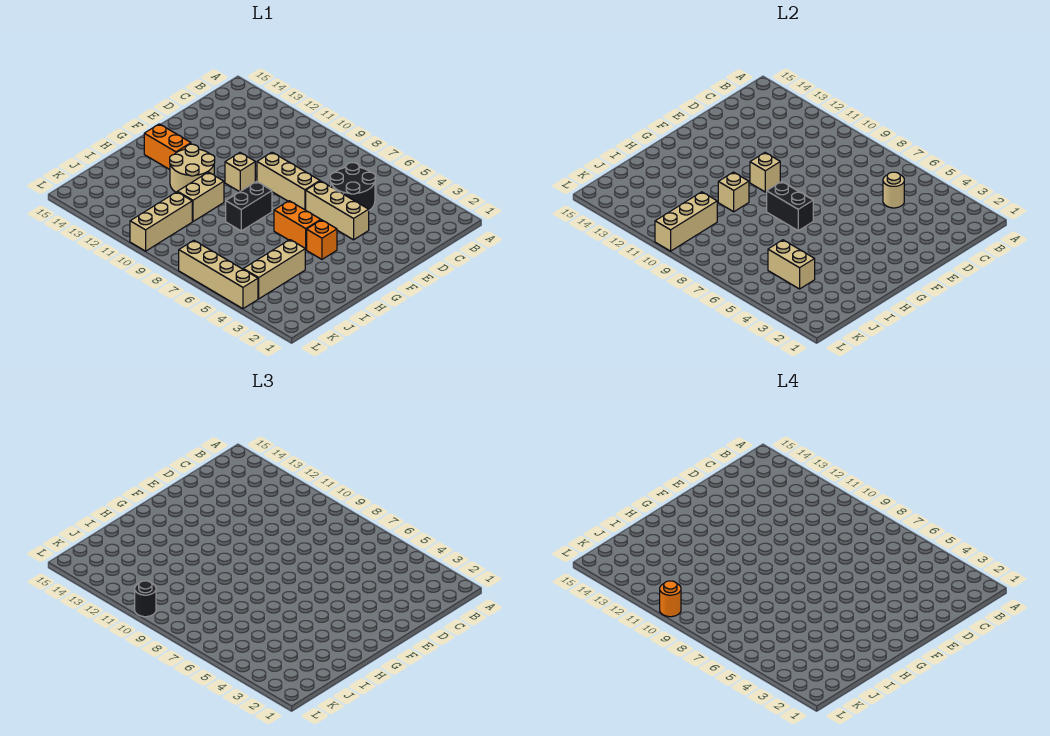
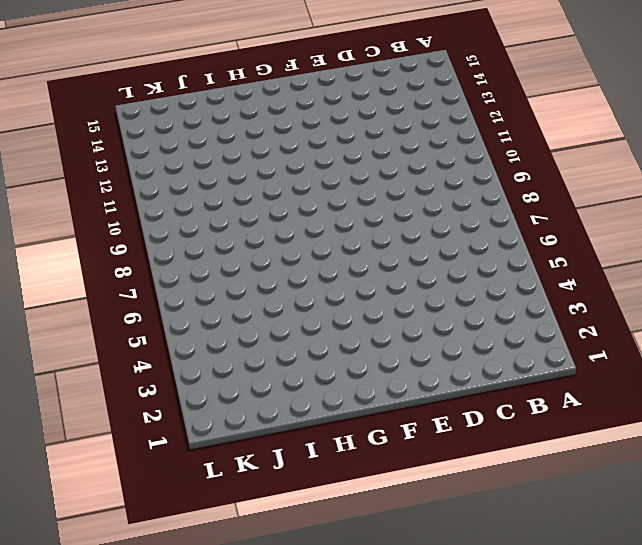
none -> black 2x2 round brick [330,163,375,210]
none -> tan 1x3 brick [306,181,369,240]
none -> tan 1x3 brick [257,152,320,210]

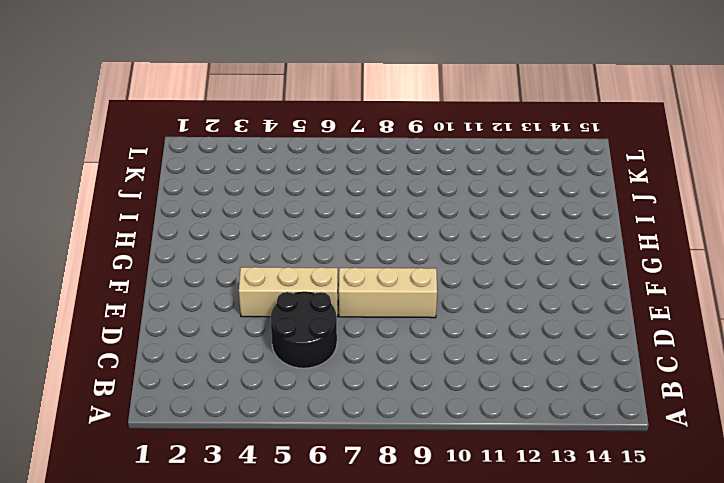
none -> tan 1x1 brick [225,153,255,192]
none -> orange 1x1 brick [307,220,337,259]
none -> orange 1x2 brick [274,201,321,250]

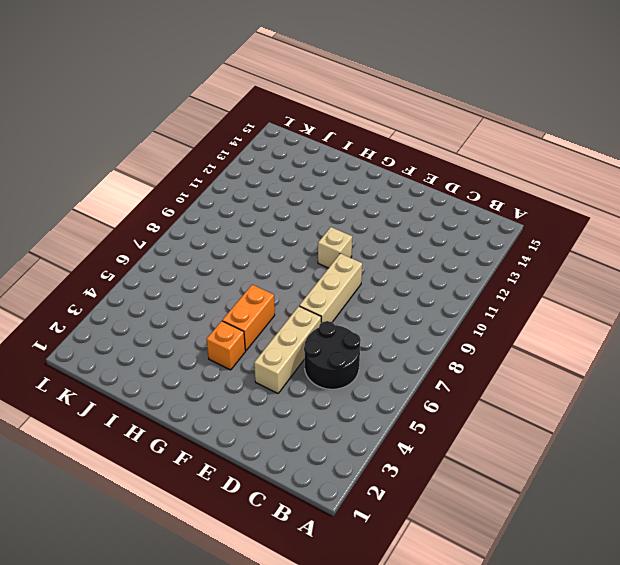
none -> black 1x2 brick [226,181,272,231]
none -> tan 2x2 round brick [170,144,215,192]
none -> orange 1x2 brick [144,124,191,170]

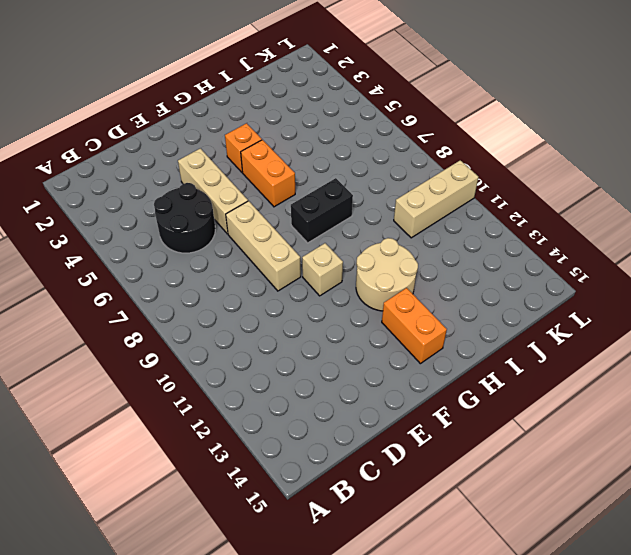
none -> tan 1x2 brick [178,172,224,222]
none -> tan 1x3 brick [243,240,305,299]
none -> tan 1x4 brick [179,240,258,309]

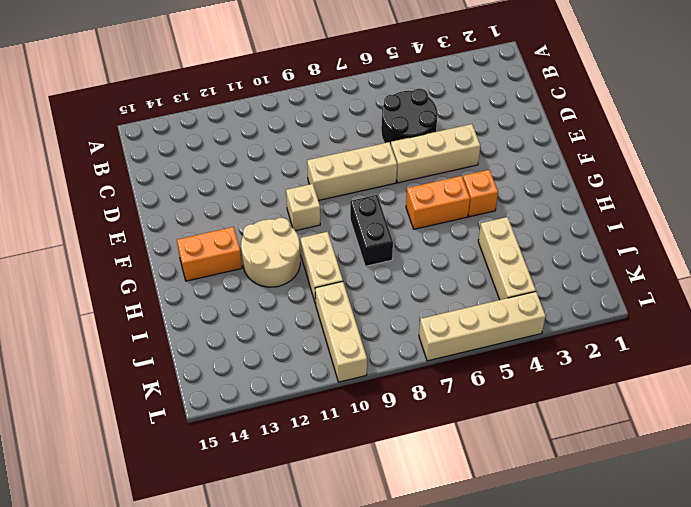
none -> tan 1x1 round brick [883,172,904,208]
none -> tan 1x1 brick [750,153,780,192]
none -> black 1x2 brick [767,181,813,231]

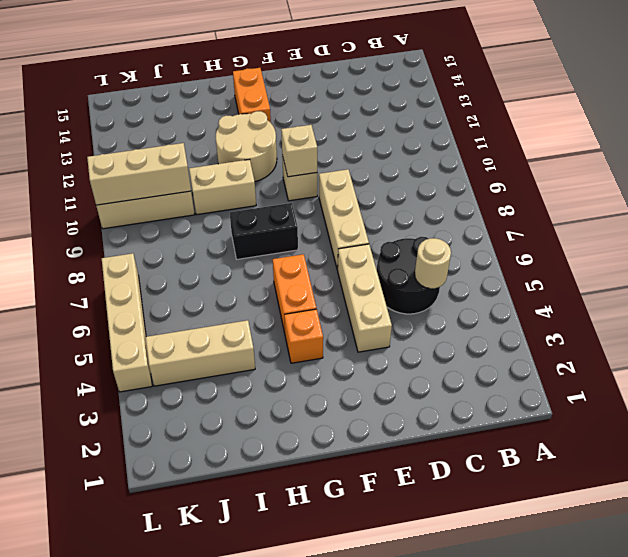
none -> black 1x2 brick [767,181,813,231]
none -> tan 1x1 brick [718,172,749,212]
none -> tan 1x2 brick [768,240,815,289]

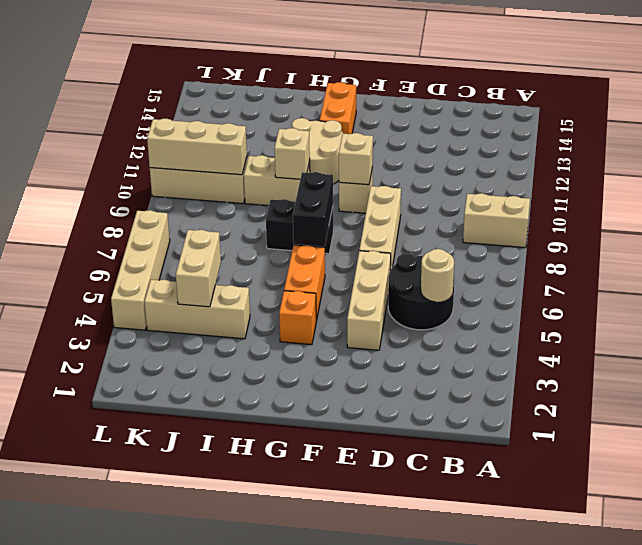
tan 1x2 brick [463,193,530,248] -> none
none -> black 1x1 round brick [135,581,156,617]
none -> orange 1x1 round brick [660,581,681,617]

